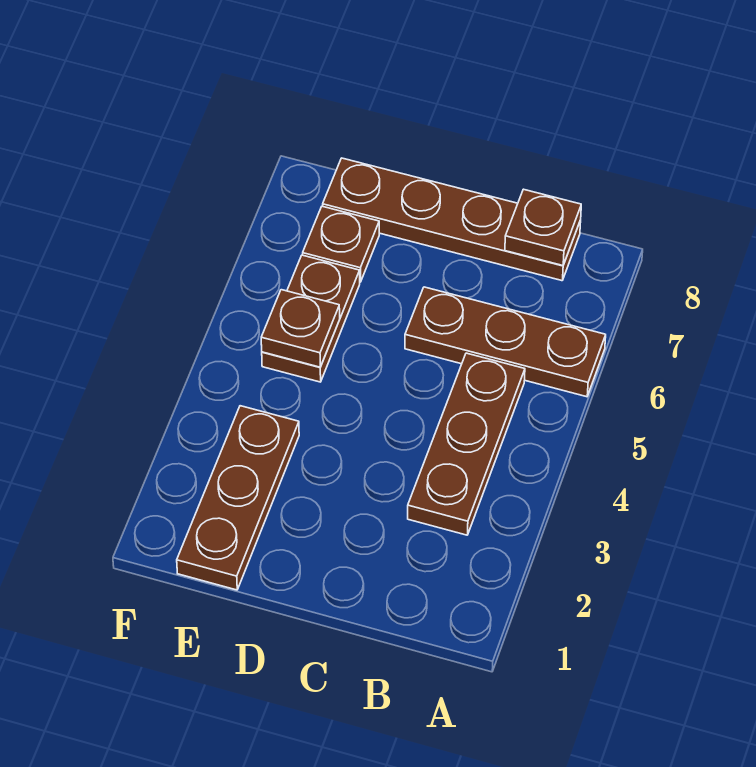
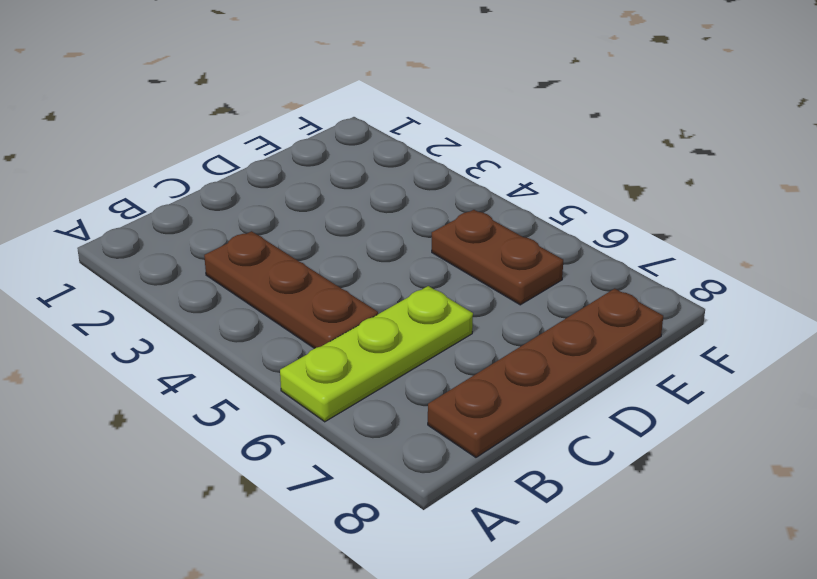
lime 1x3 plate [280,286,473,422] -> brown 1x3 plate [405,287,606,397]
none -> brown 1x3 plate [177,406,299,590]
none -> brown 1x1 plate [303,206,379,282]

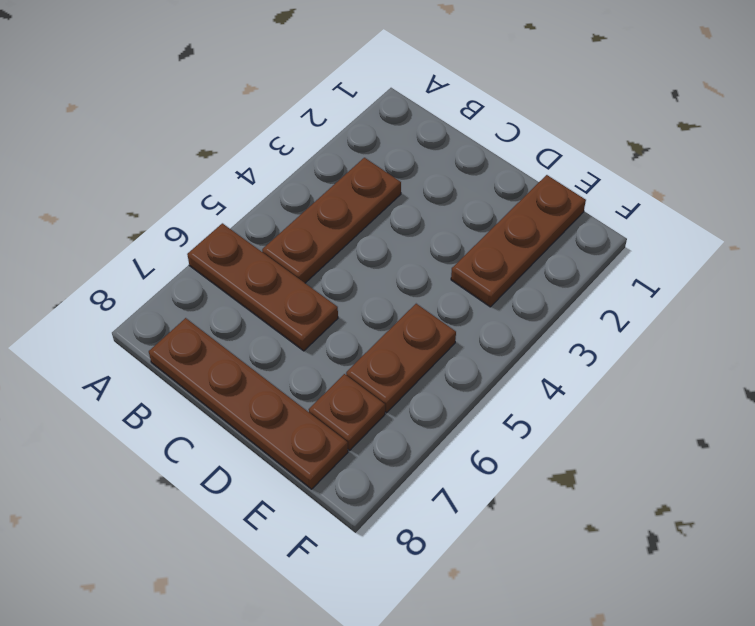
none -> brown 1x1 plate [505,189,581,266]
none -> brown 1x1 plate [261,290,340,367]

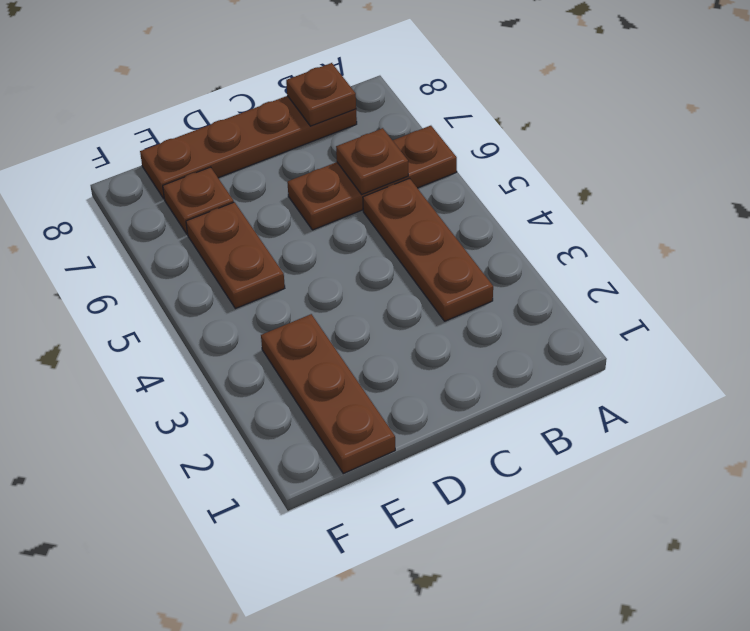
brown 1x1 plate [336,128,408,194] -> brown 1x1 plate moved to [261,290,340,367]

